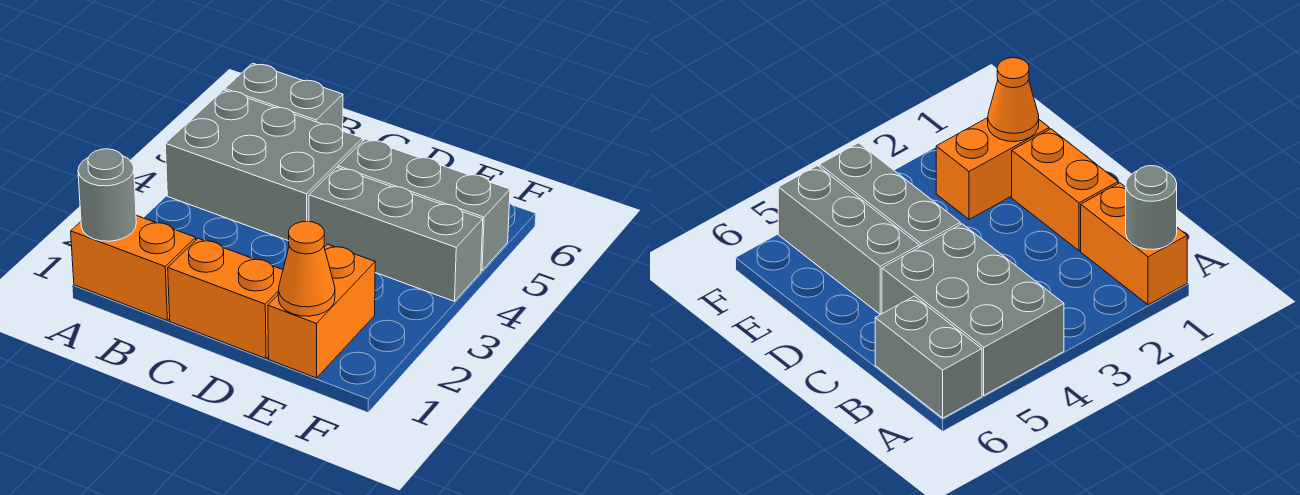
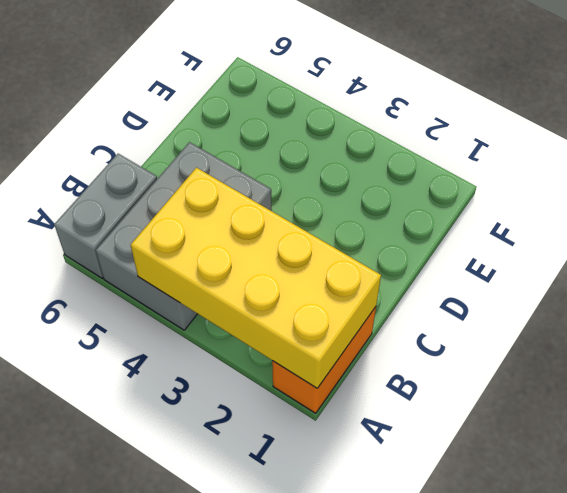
yellow 2x4 brick [131,168,381,388] -> grey 1x1 round brick [78,149,136,241]
none -> orange 1x2 brick [168,238,283,358]
none -> grey 1x3 brick [309,167,483,301]

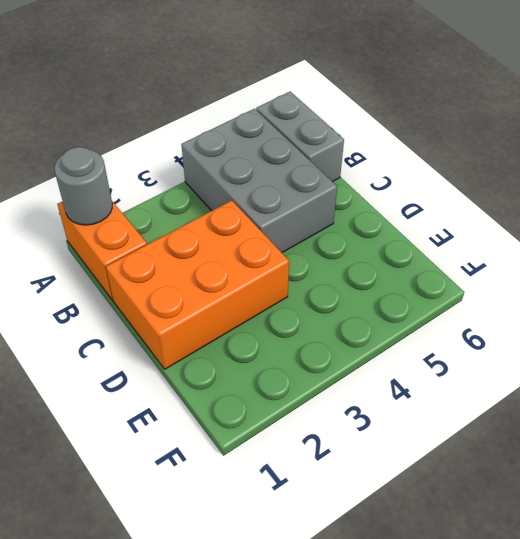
orange 2x3 brick [106,200,289,369] -> orange 1x2 brick [168,238,283,358]
none -> grey 1x3 brick [309,167,483,301]
none -> grey 1x3 brick [338,139,510,271]

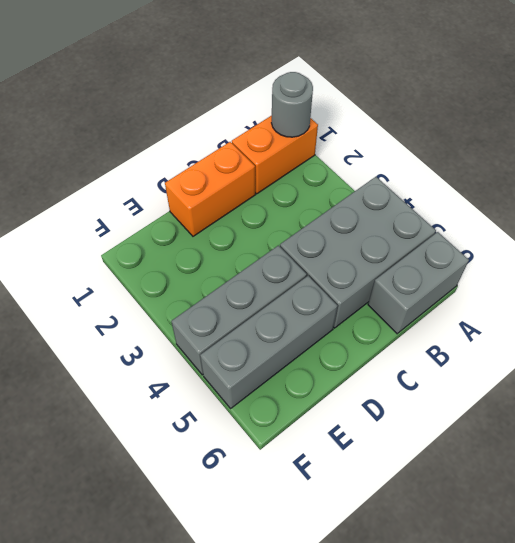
none -> orange 1x2 brick [268,244,375,378]
none -> orange 1x1 cone [278,221,335,316]

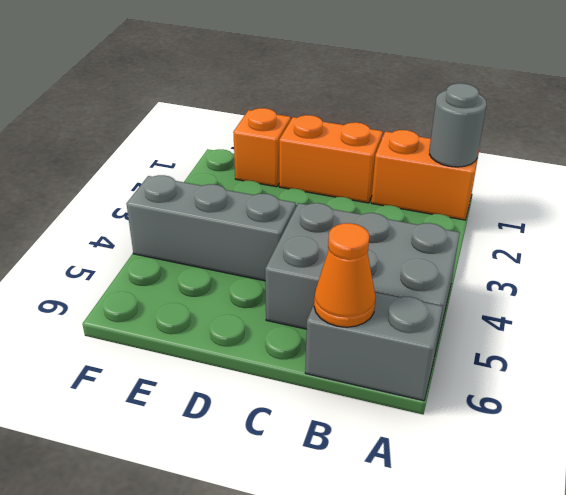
orange 1x1 cone [314,223,376,327] -> orange 1x1 cone moved to [278,221,335,316]
orange 1x1 brick [233,108,291,187] -> orange 1x2 brick [268,244,375,378]
none -> grey 1x3 brick [338,139,510,271]

